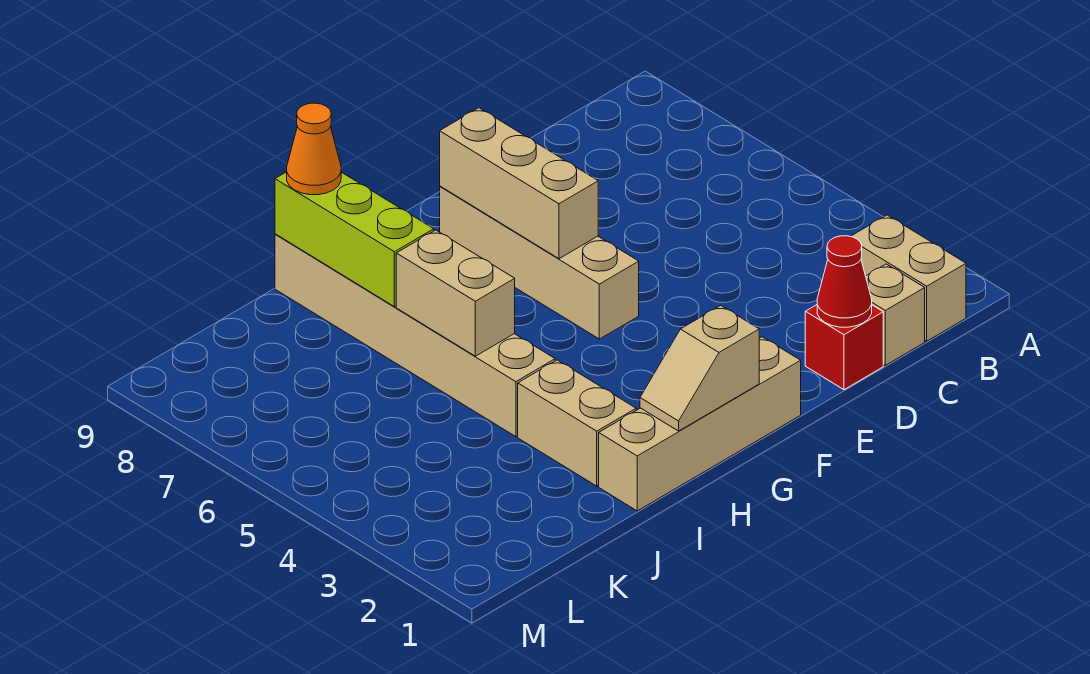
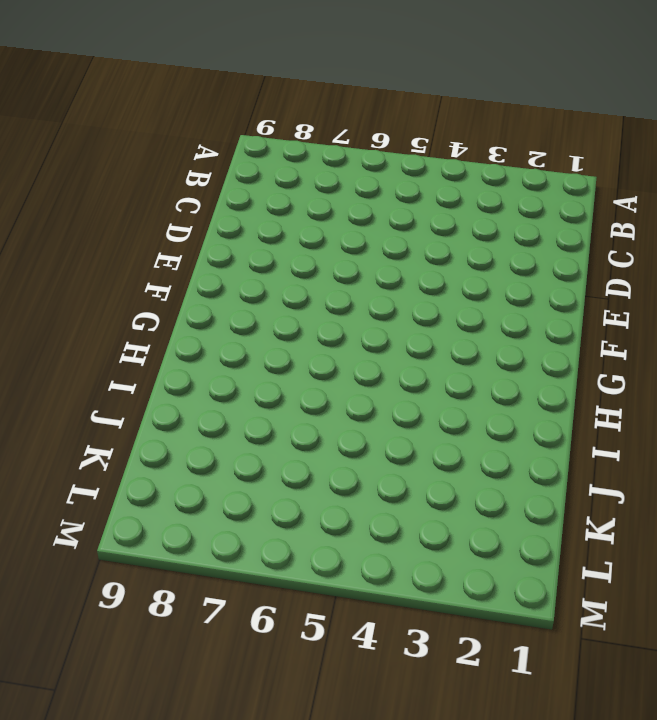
none -> tan 1x2 brick [851,215,966,341]
none -> tan 1x1 brick [866,264,925,365]
none -> red 1x1 brick [805,305,883,390]

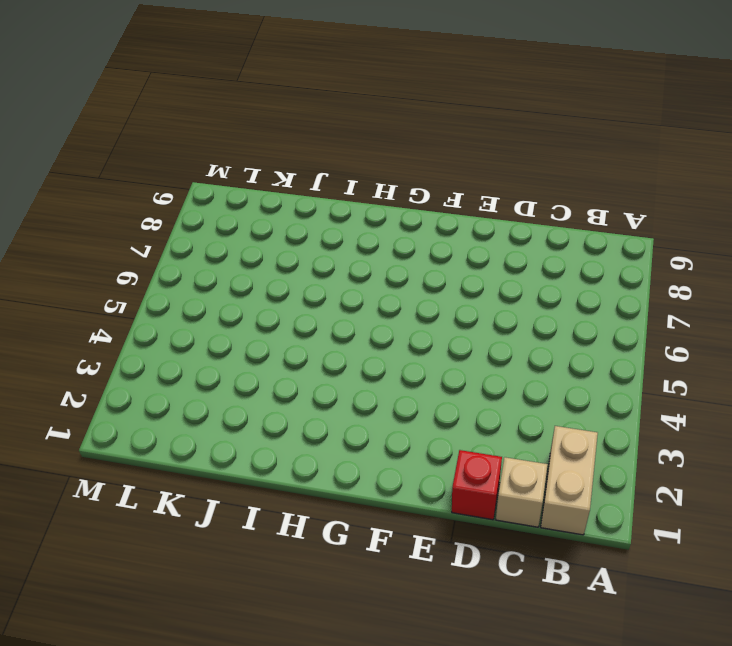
none -> tan 1x4 brick [599,337,801,511]
none -> tan 1x4 brick [440,186,639,339]
none -> tan 1x2 brick [518,360,636,486]

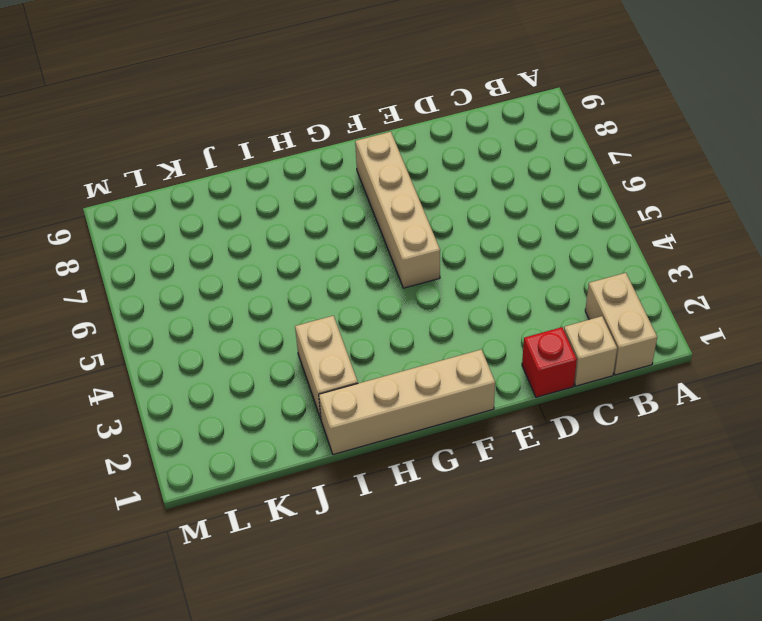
none -> tan 1x6 brick [275,234,555,437]
none -> red 1x1 cone [817,236,872,327]
none -> tan 1x3 brick [440,108,598,259]

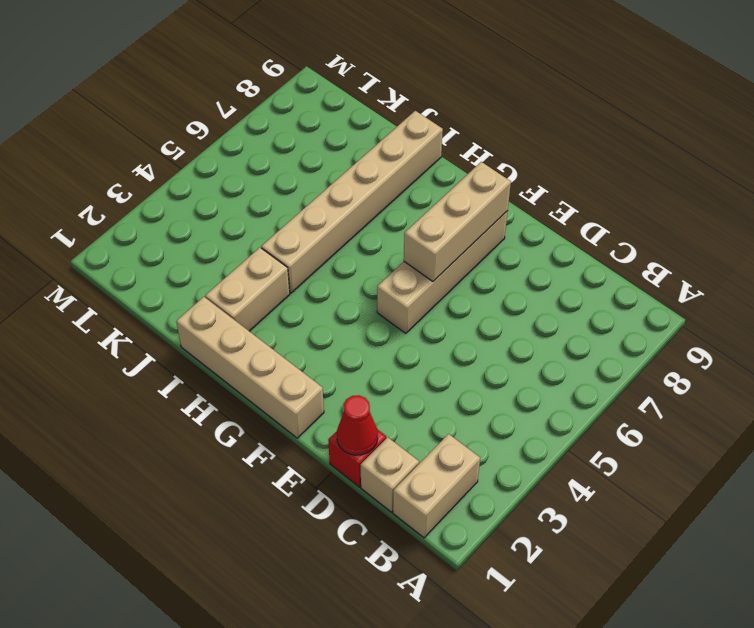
none -> tan 1x2 slope [640,306,759,431]
none -> tan 1x2 brick [396,230,515,356]
none -> lime 1x3 brick [275,172,434,307]

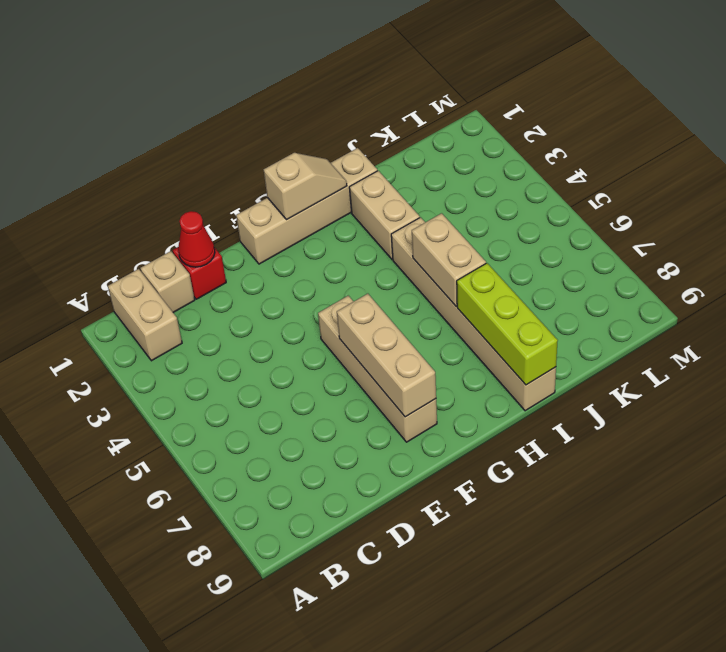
none -> orange 1x1 cone [287,103,341,195]

